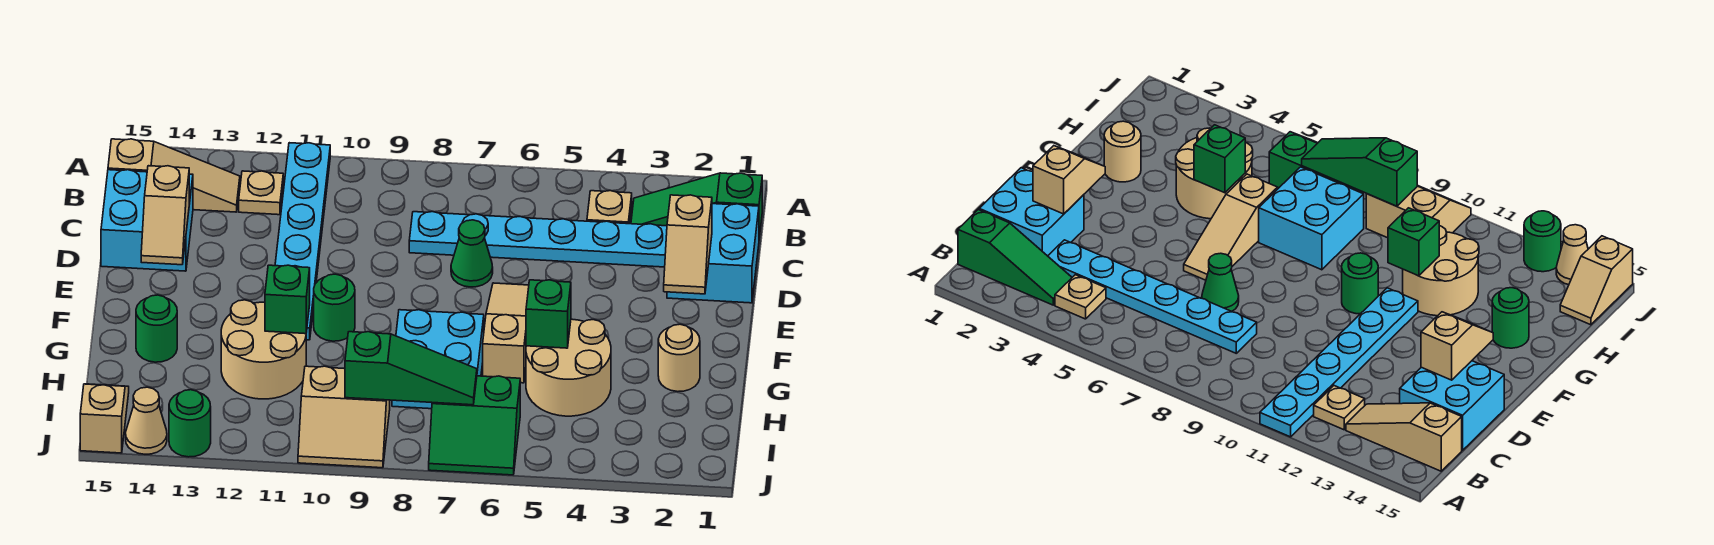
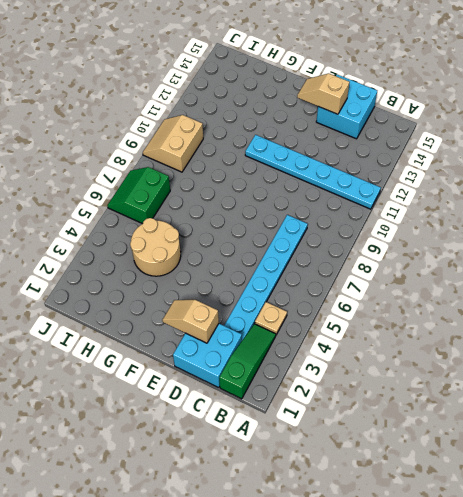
none -> tan 1x1 plate [239,171,283,215]
none -> tan 1x3 slope [108,139,240,212]
none -> green 1x1 cone [451,220,493,287]

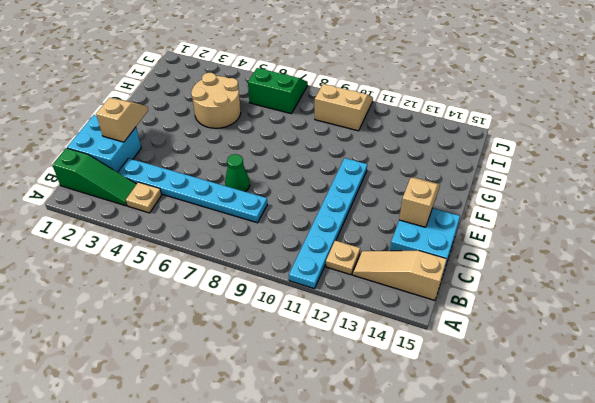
none -> tan 1x3 slope [483,283,529,383]
none -> green 1x1 round brick [314,274,355,341]
none -> tan 1x1 round brick [658,324,700,392]

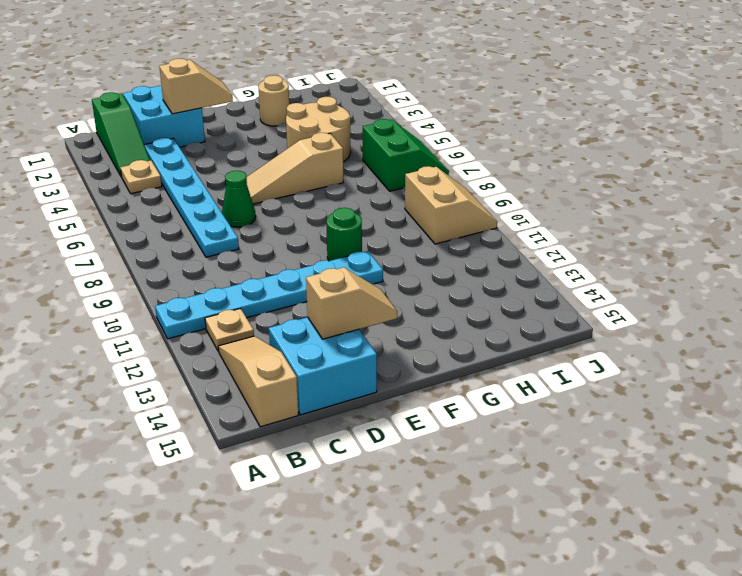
none -> cyan 2x2 brick [392,310,484,409]
none -> tan 2x2 round brick [221,300,306,399]
none -> green 1x1 round brick [136,295,177,362]

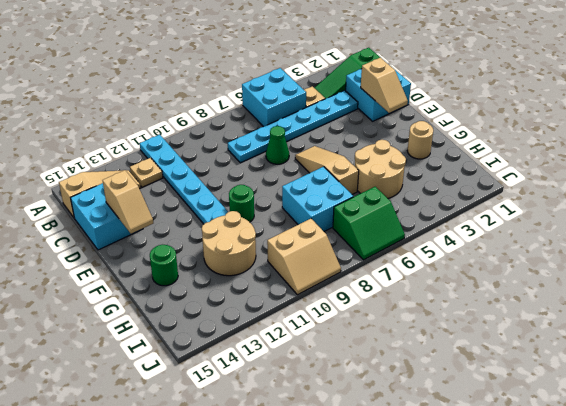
cyan 2x2 brick [242,68,306,127] -> none
none -> tan 1x2 slope [80,384,129,453]
none -> green 1x1 round brick [169,390,211,457]
none -> tan 1x1 cone [126,387,167,454]

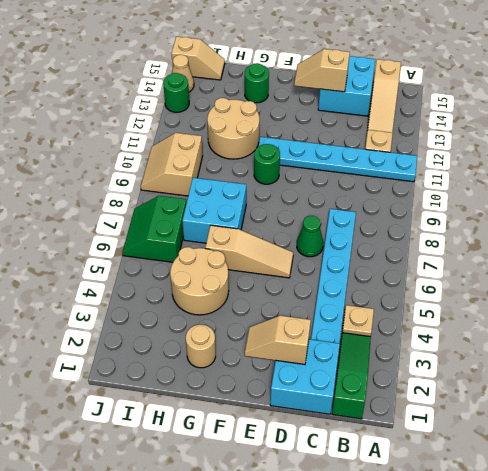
none -> green 1x1 brick [526,280,571,348]
none -> green 1x1 brick [265,265,310,334]
none -> green 1x3 slope [345,332,477,405]

